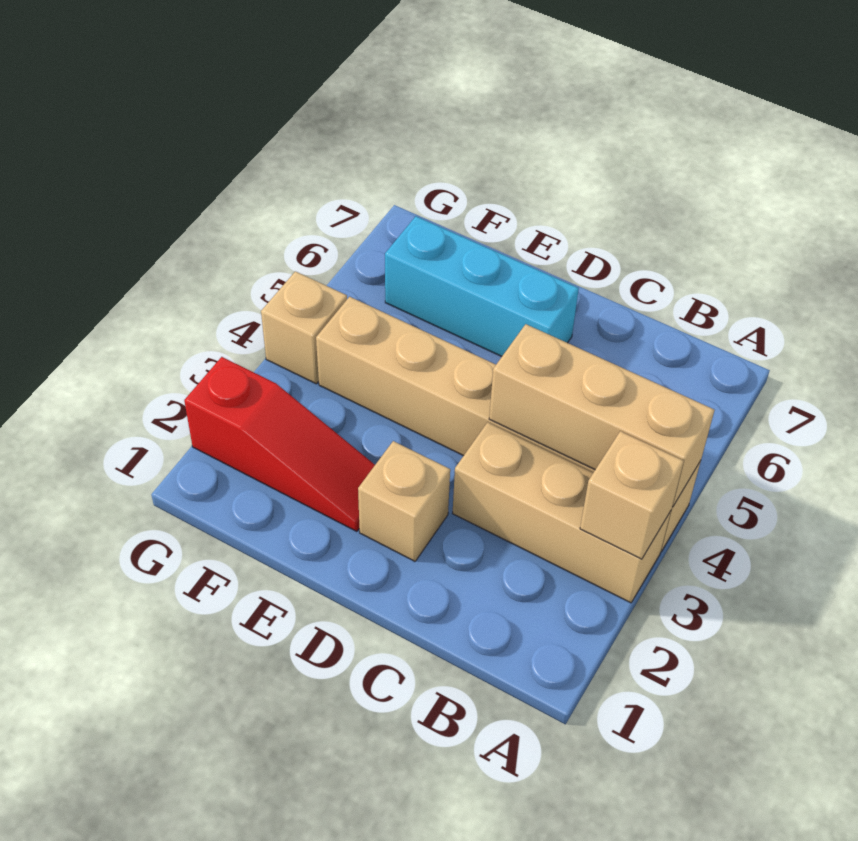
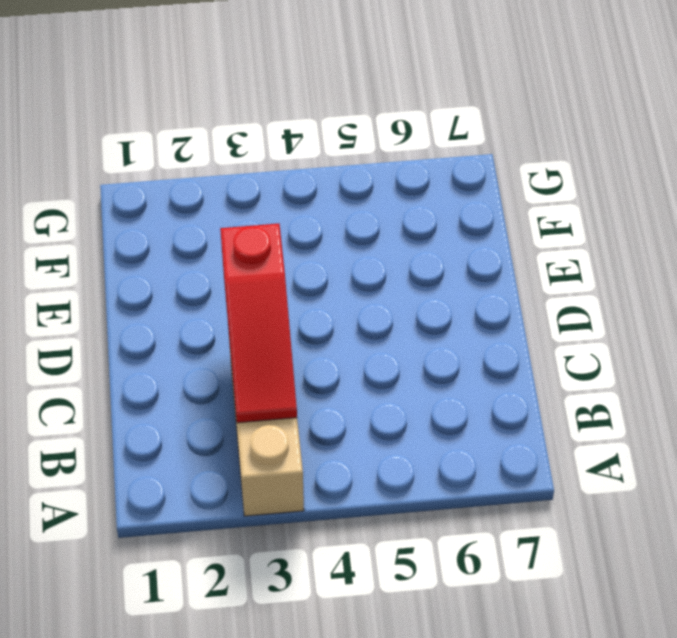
red 1x3 slope [220,224,297,423] -> red 1x3 slope moved to [184,357,375,532]
none -> tan 1x6 brick [316,297,701,551]
none -> tan 1x1 brick [358,441,450,561]

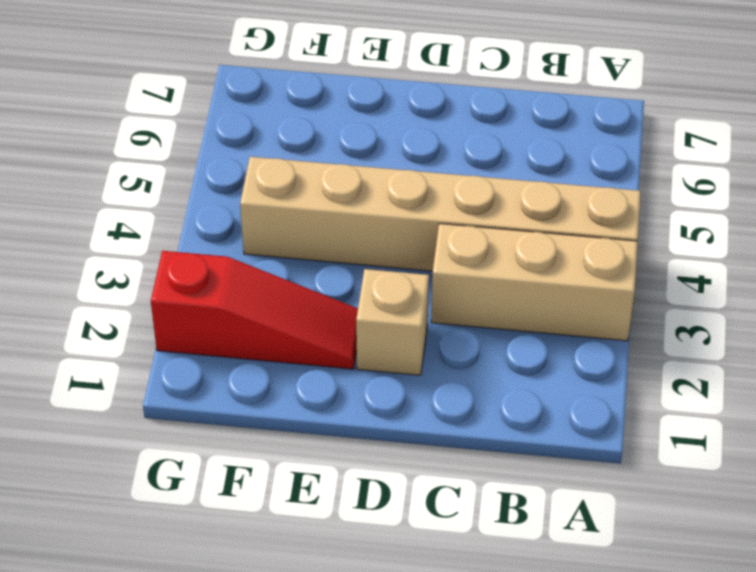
none -> cyan 1x3 brick [385,216,579,356]
none -> tan 1x1 brick [261,271,347,384]

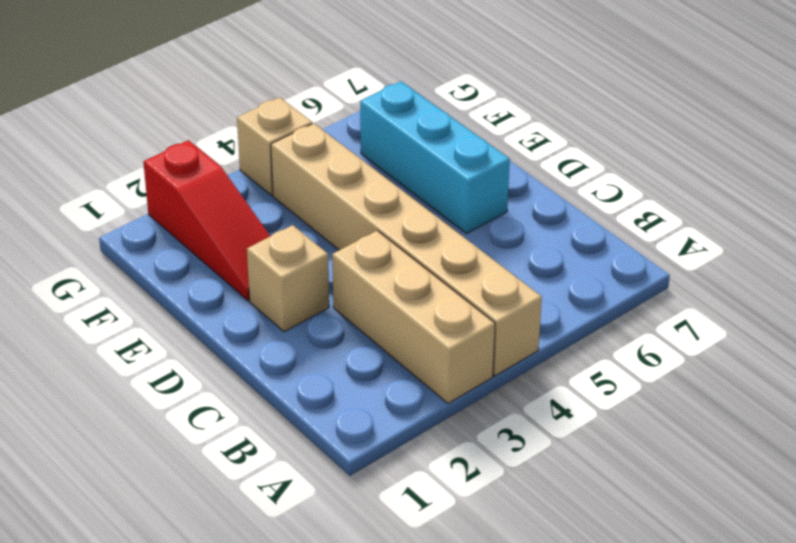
none -> tan 1x1 brick [580,431,684,559]
none -> tan 1x3 brick [489,324,714,507]

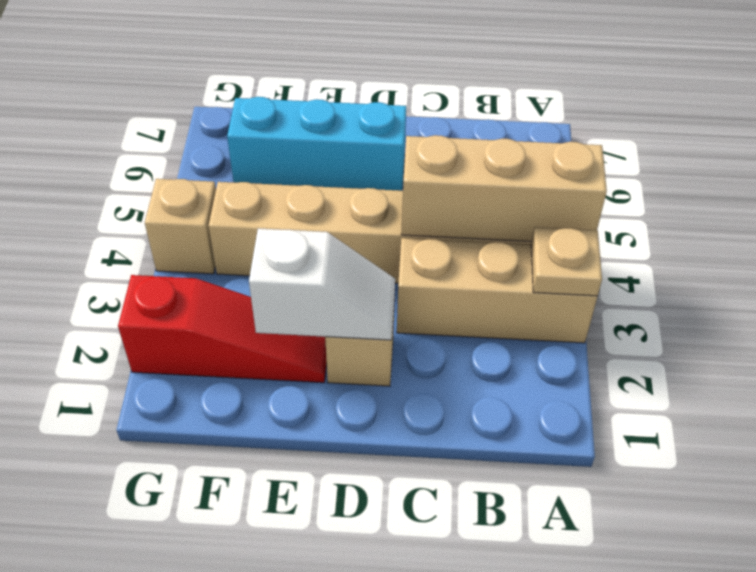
tan 1x1 plate [531,227,602,296] -> tan 1x1 brick [580,431,684,559]
white 1x2 slope [249,228,395,340] -> none

